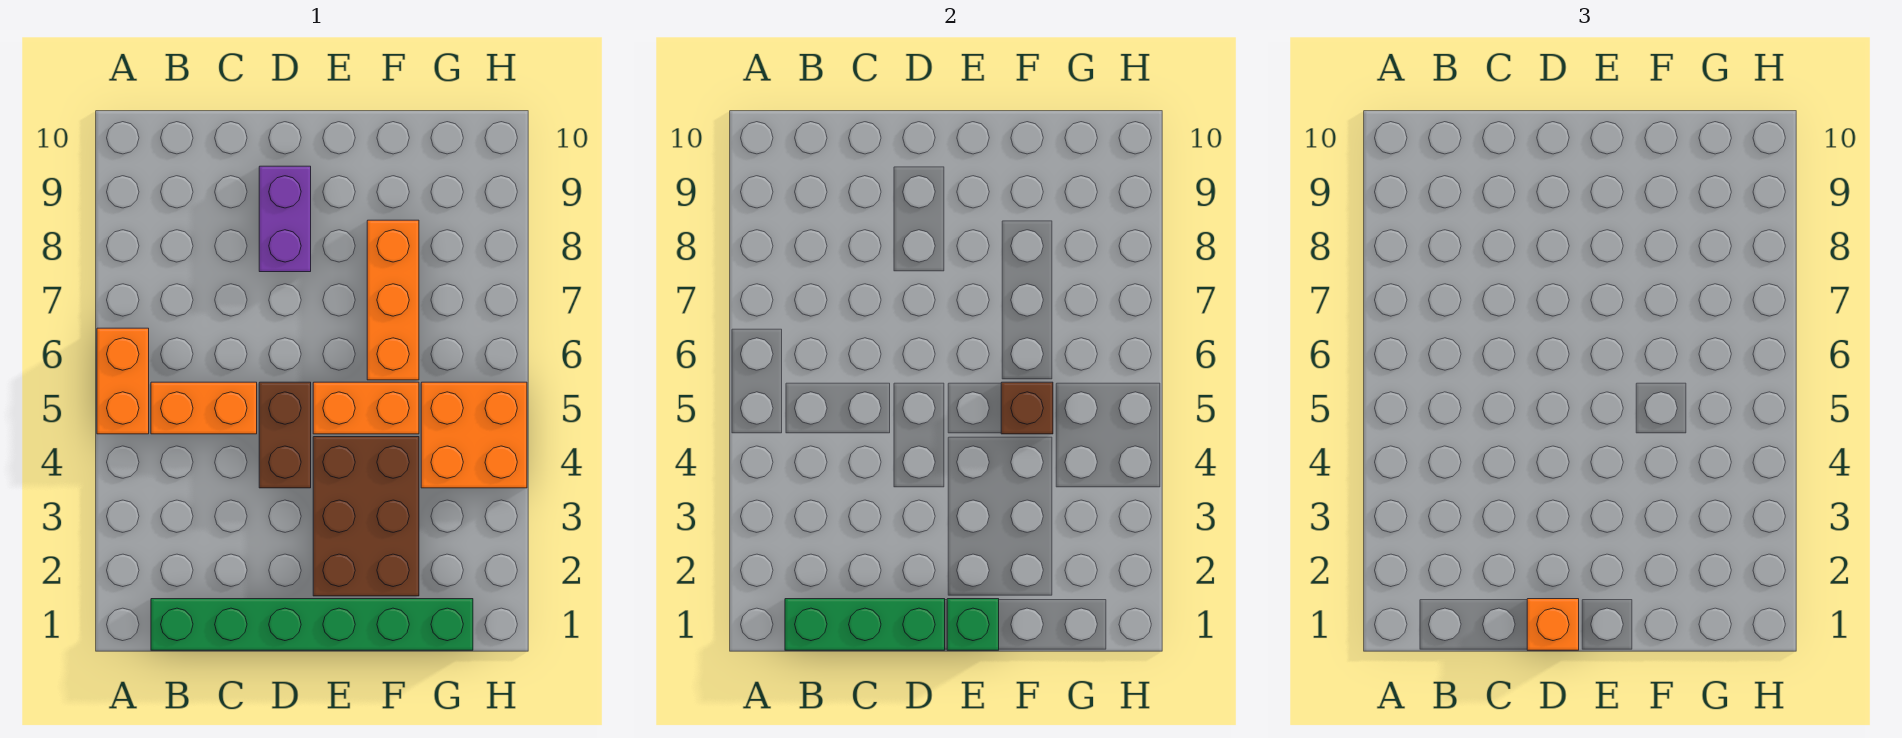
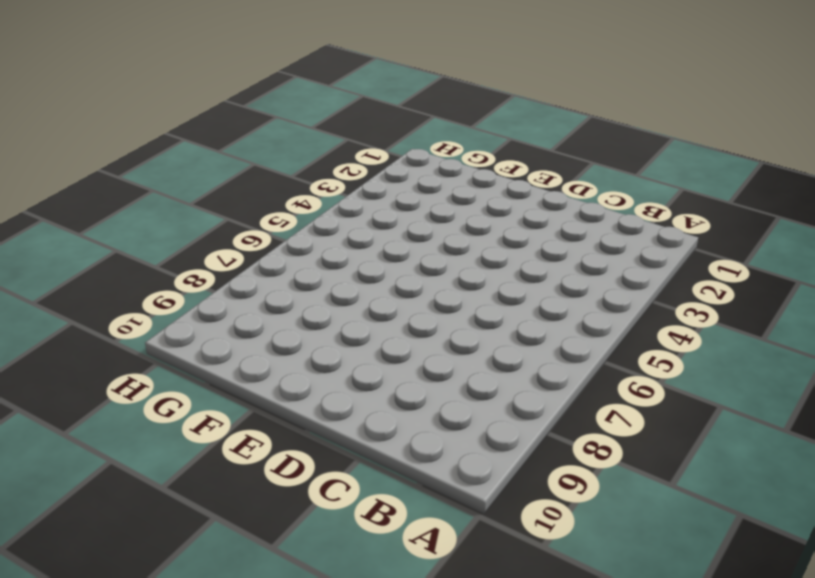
none -> orange 1x2 brick [97,328,149,434]
none -> green 1x6 brick [151,599,473,650]
none -> orange 1x2 brick [151,382,257,434]

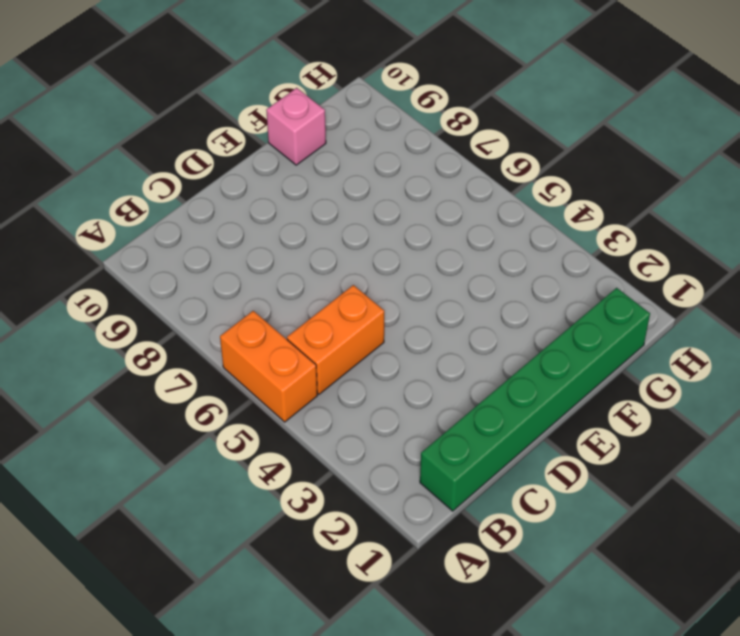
pink 1x1 brick [266,88,326,165] -> none
none -> brown 1x2 brick [259,382,311,488]
none -> purple 1x2 brick [259,166,311,272]
none -> brown 2x3 brick [313,437,419,596]

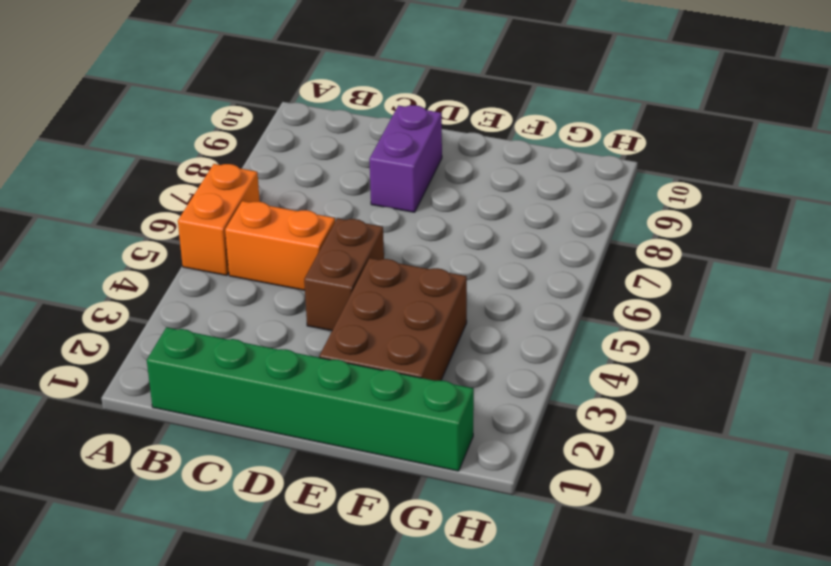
none -> orange 1x2 brick [313,382,419,434]
none -> orange 1x3 brick [367,220,419,380]
none -> orange 2x2 brick [421,382,527,488]

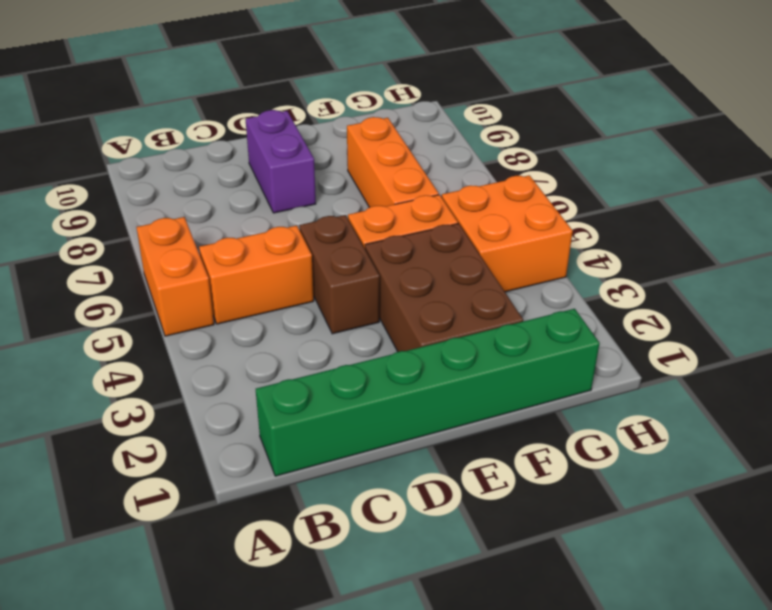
none -> green 1x3 brick [785,599,945,650]
none -> green 1x1 brick [947,599,999,650]
none -> brown 1x1 brick [1001,382,1053,434]

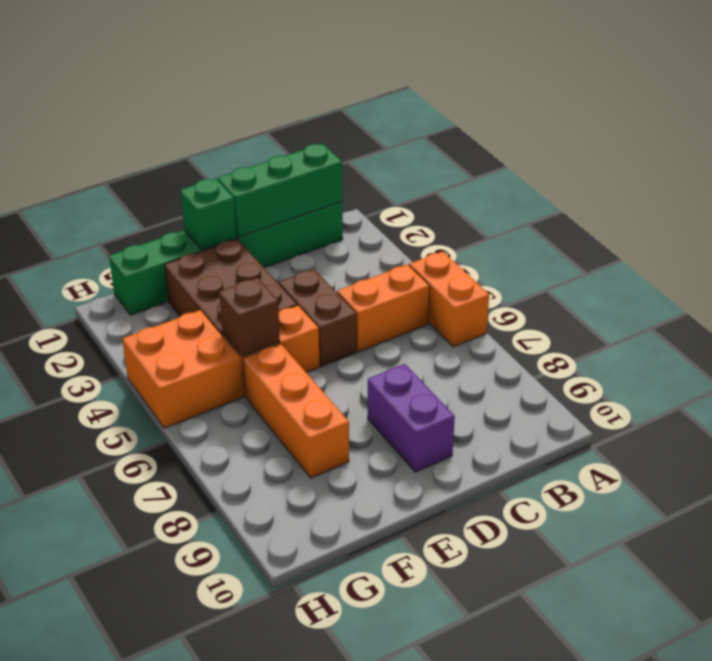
none -> orange 1x1 brick [1527,599,1579,650]

